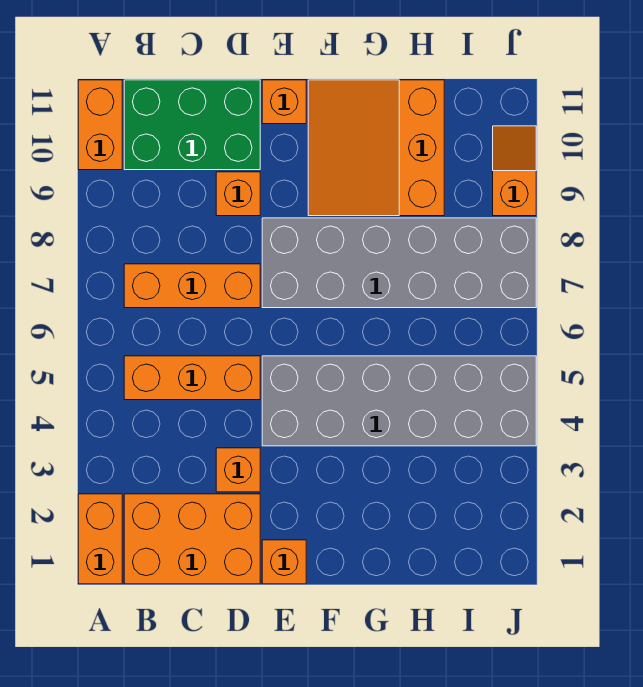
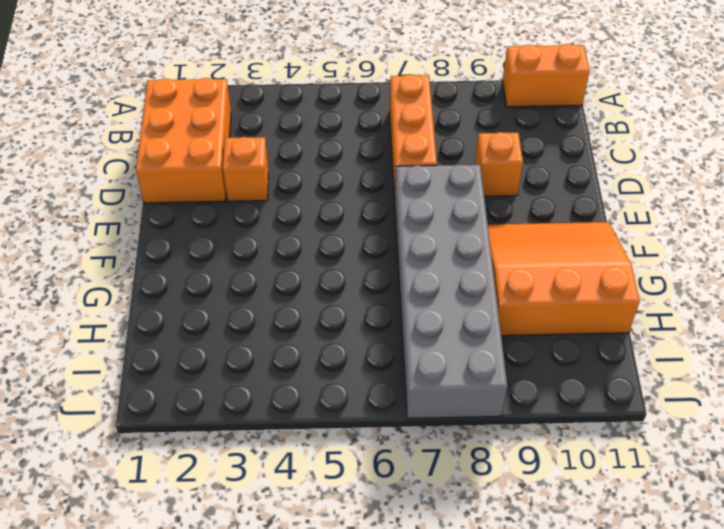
none -> orange 1x2 brick [78,494,122,584]
none -> orange 1x3 brick [124,356,260,400]
none -> green 2x3 brick [124,80,260,170]

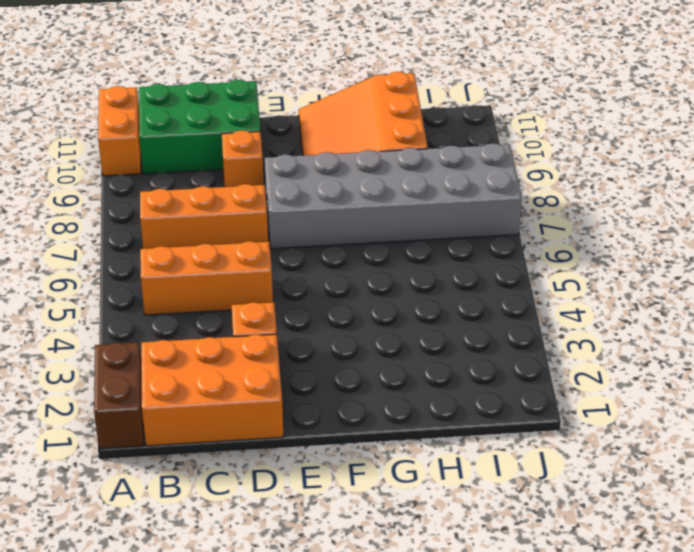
brown 1x2 brick [94,342,144,449] -> orange 1x2 brick [78,494,122,584]
none -> orange 1x1 brick [262,540,306,584]
none -> grey 2x6 brick [262,356,536,446]
none -> orange 1x1 brick [262,80,306,124]

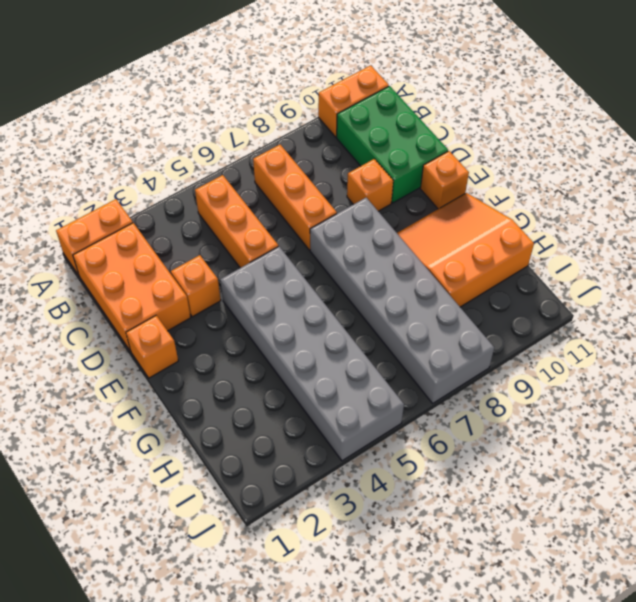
none -> orange 1x2 slope [493,126,536,216]

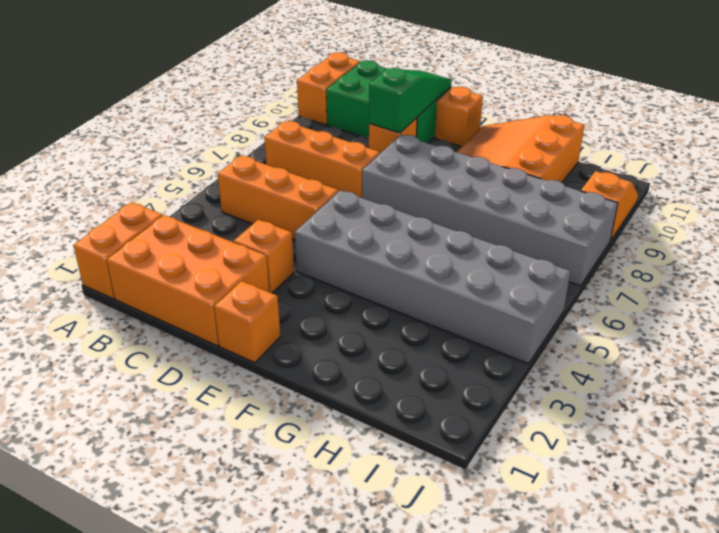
green 1x3 slope [369,68,451,133] -> none

